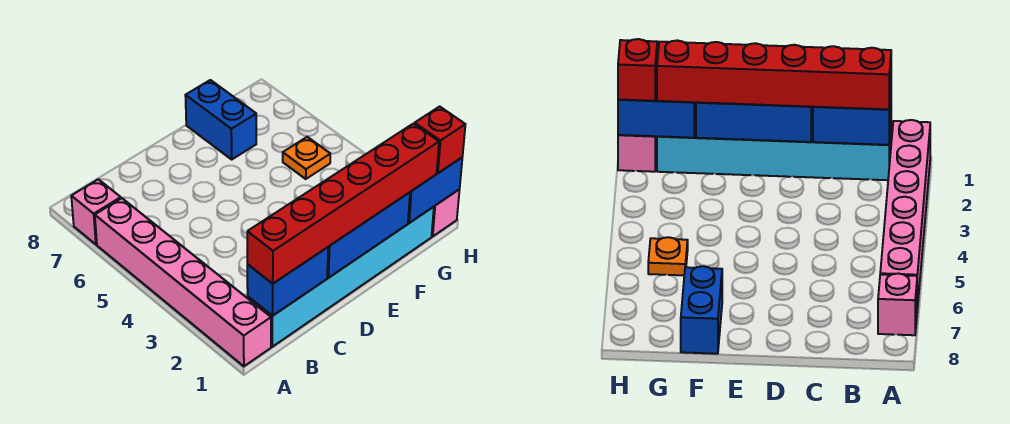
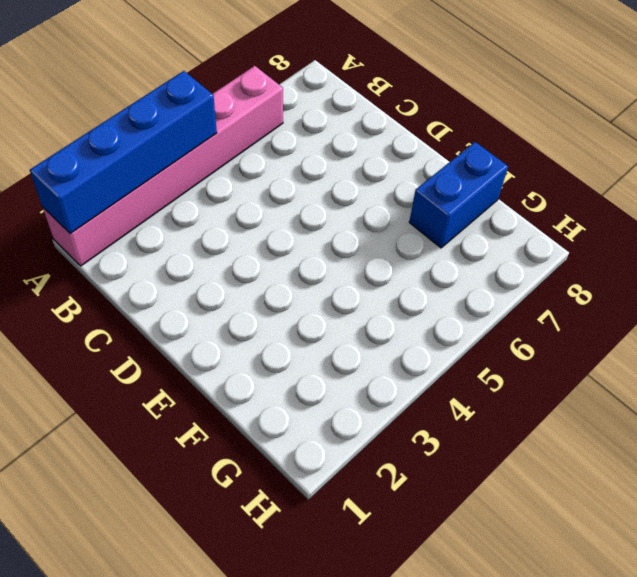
blue 1x4 brick [30,71,217,234] -> none
none -> pink 1x1 brick [71,179,121,244]
none -> cyan 1x6 brick [248,207,434,347]

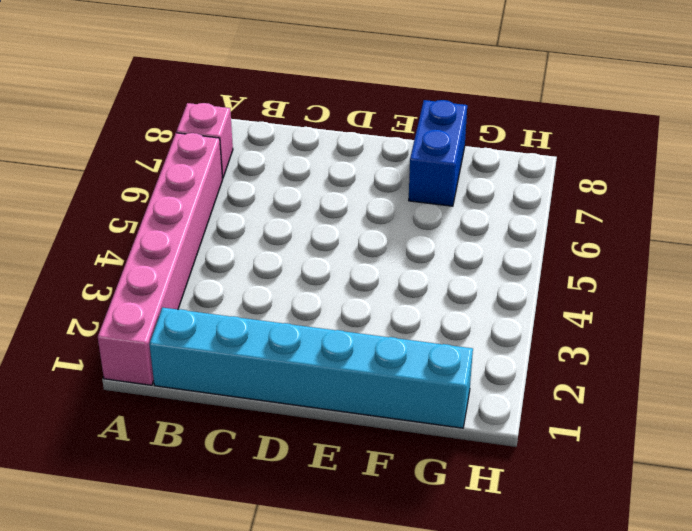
none -> orange 1x1 plate [283,137,330,179]
none -> pink 1x1 brick [432,190,459,236]

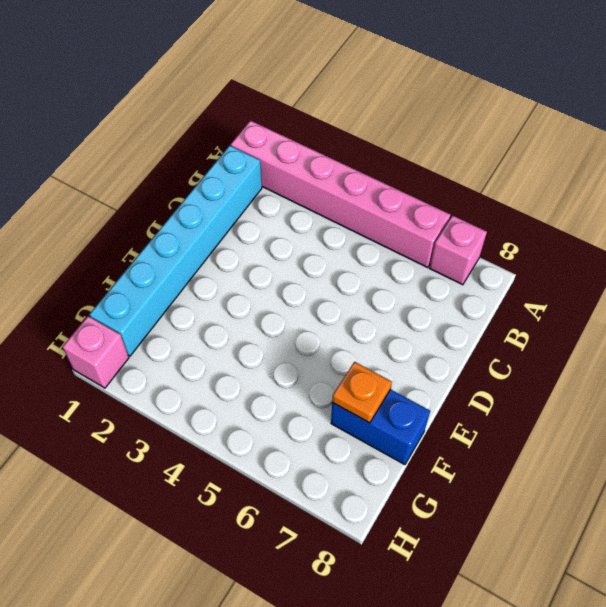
orange 1x1 plate [332,362,392,423] -> orange 1x1 plate moved to [283,137,330,179]
none -> blue 1x2 brick [247,247,328,316]
none -> blue 1x3 brick [327,192,410,278]

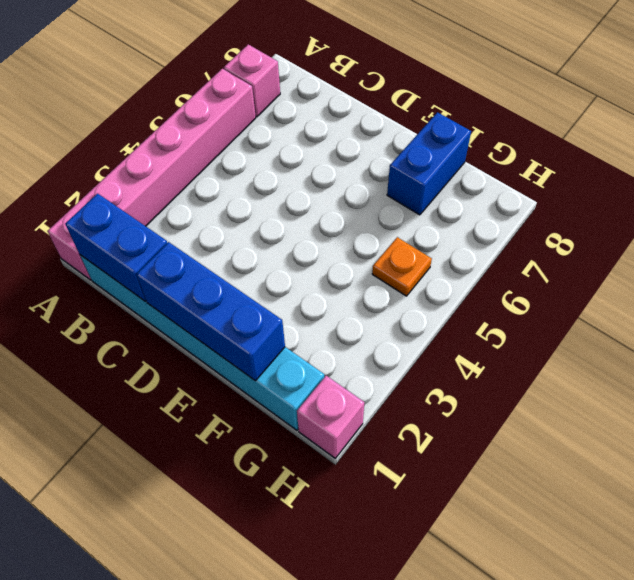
none -> blue 1x2 brick [408,158,462,223]
none -> red 1x6 brick [247,124,439,284]

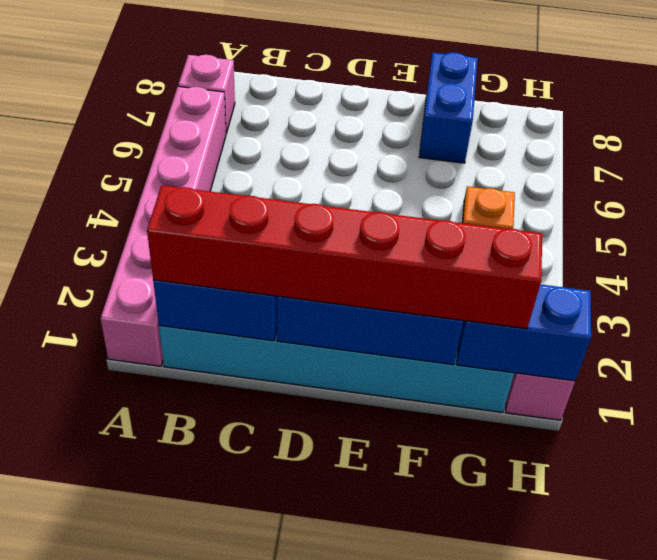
none -> red 1x1 brick [415,107,465,173]

